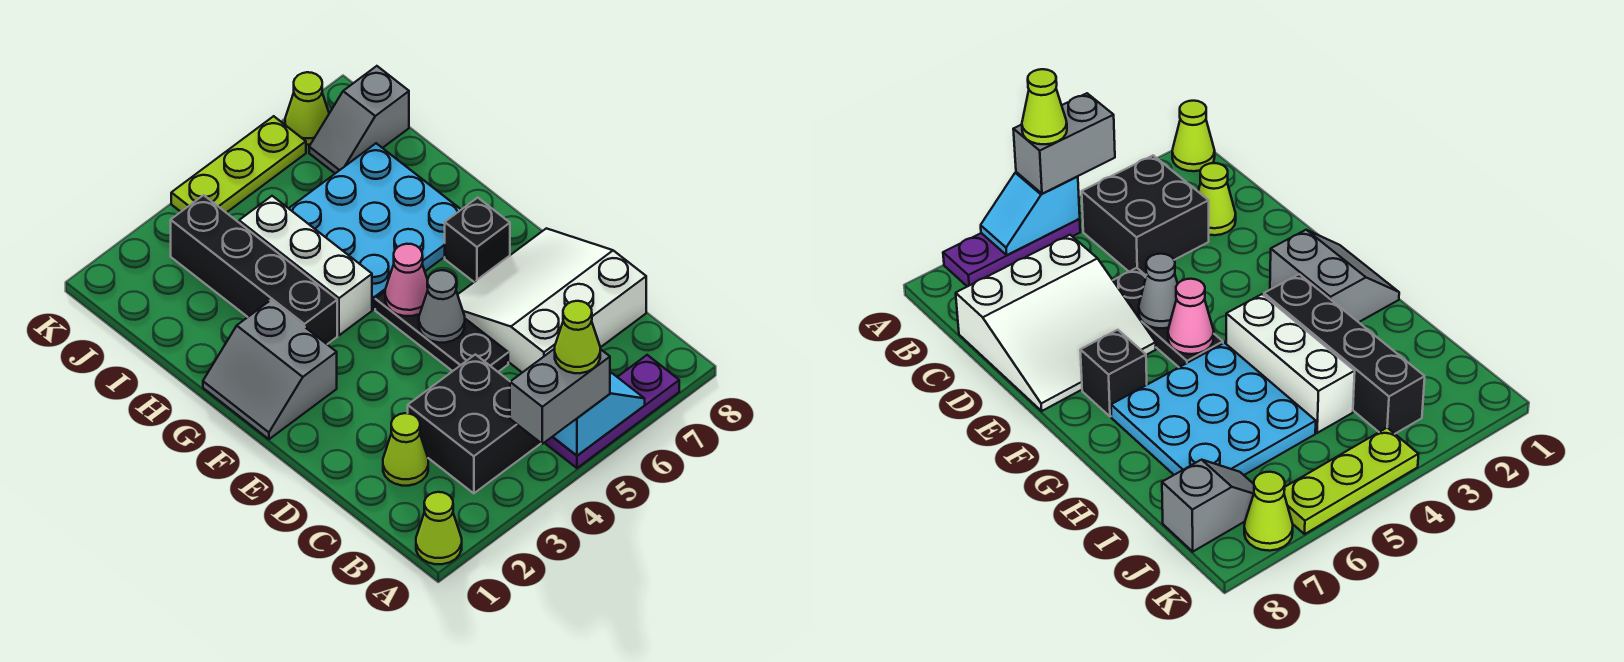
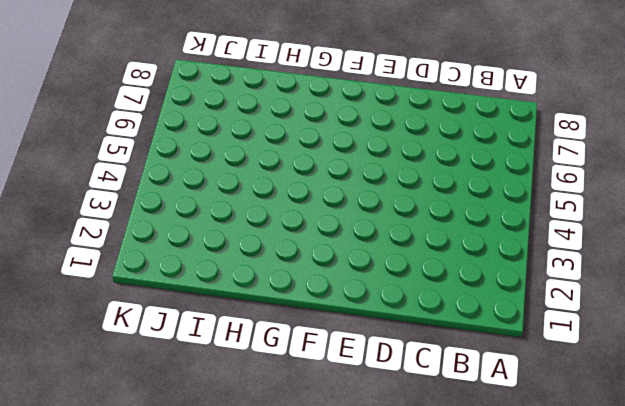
none -> lime 1x1 cone [416,492,462,564]
none -> purple 1x3 plate [545,355,679,468]
none -> black 2x2 brick [408,355,541,493]

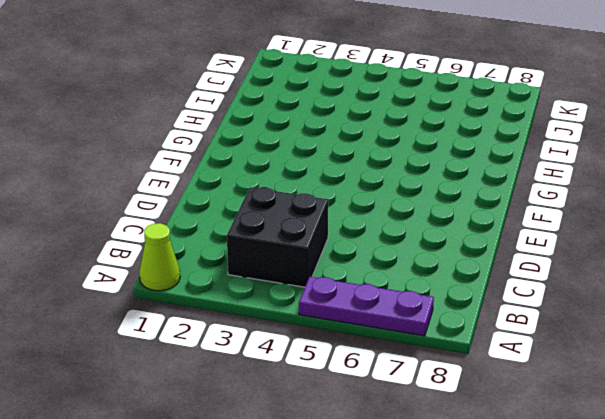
none -> lime 1x1 cone [383,413,428,486]
none -> white 3x3 slope [458,228,646,373]
none -> black 1x3 plate [375,292,508,372]

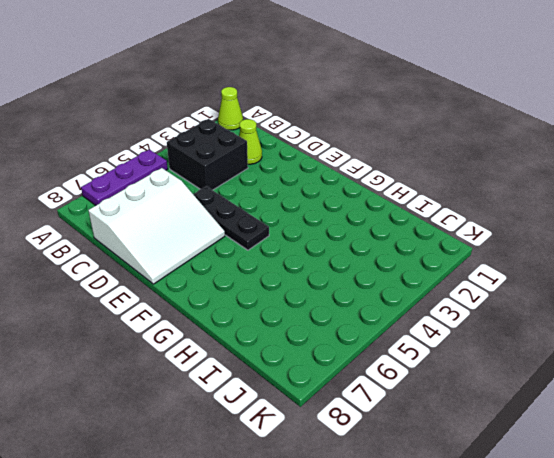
none -> grey 2x2 slope [203,300,337,439]
none -> black 1x1 brick [445,198,510,282]
none -> black 1x4 brick [171,195,337,344]

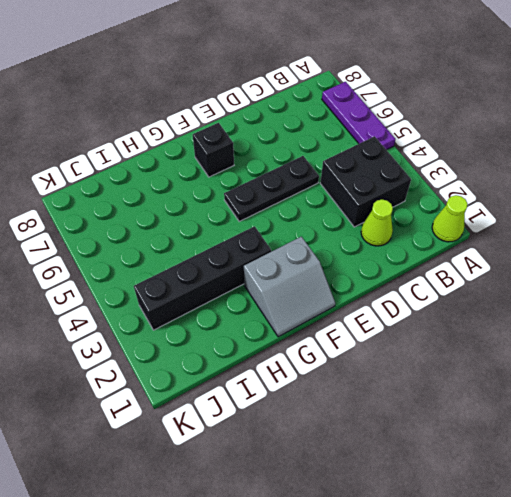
none -> white 3x3 slope [458,228,646,373]
none -> white 1x3 brick [239,196,372,335]
none -> cyan 3x3 plate [289,143,461,309]

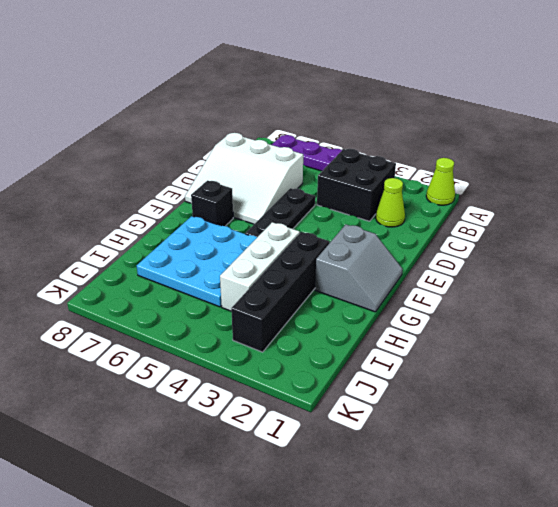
none -> grey 1x2 slope [309,66,409,173]
none -> lime 1x3 plate [171,116,306,213]
none -> lime 1x1 cone [285,72,329,145]

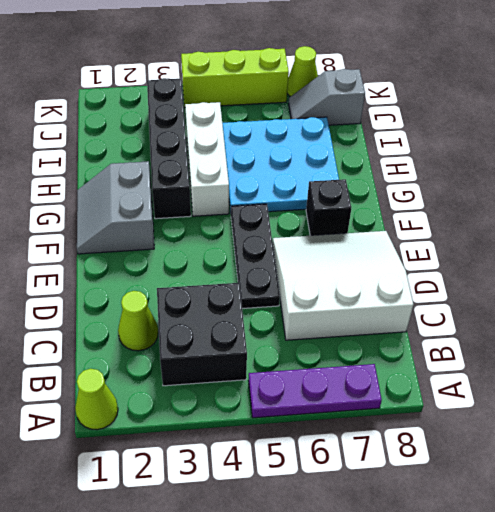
lime 1x3 brick [181,48,289,107] -> lime 1x3 plate [171,116,306,213]
none -> cyan 1x2 slope [553,373,645,456]
none -> grey 1x1 cone [419,270,465,343]
none -> pink 1x1 cone [385,244,428,316]

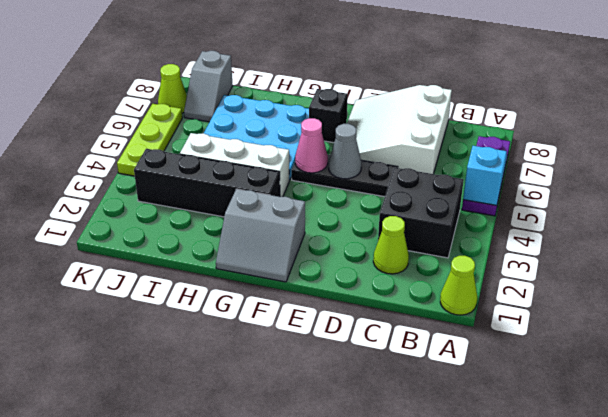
none -> grey 1x2 brick [510,349,610,444]
none -> lime 1x1 cone [555,301,600,373]

